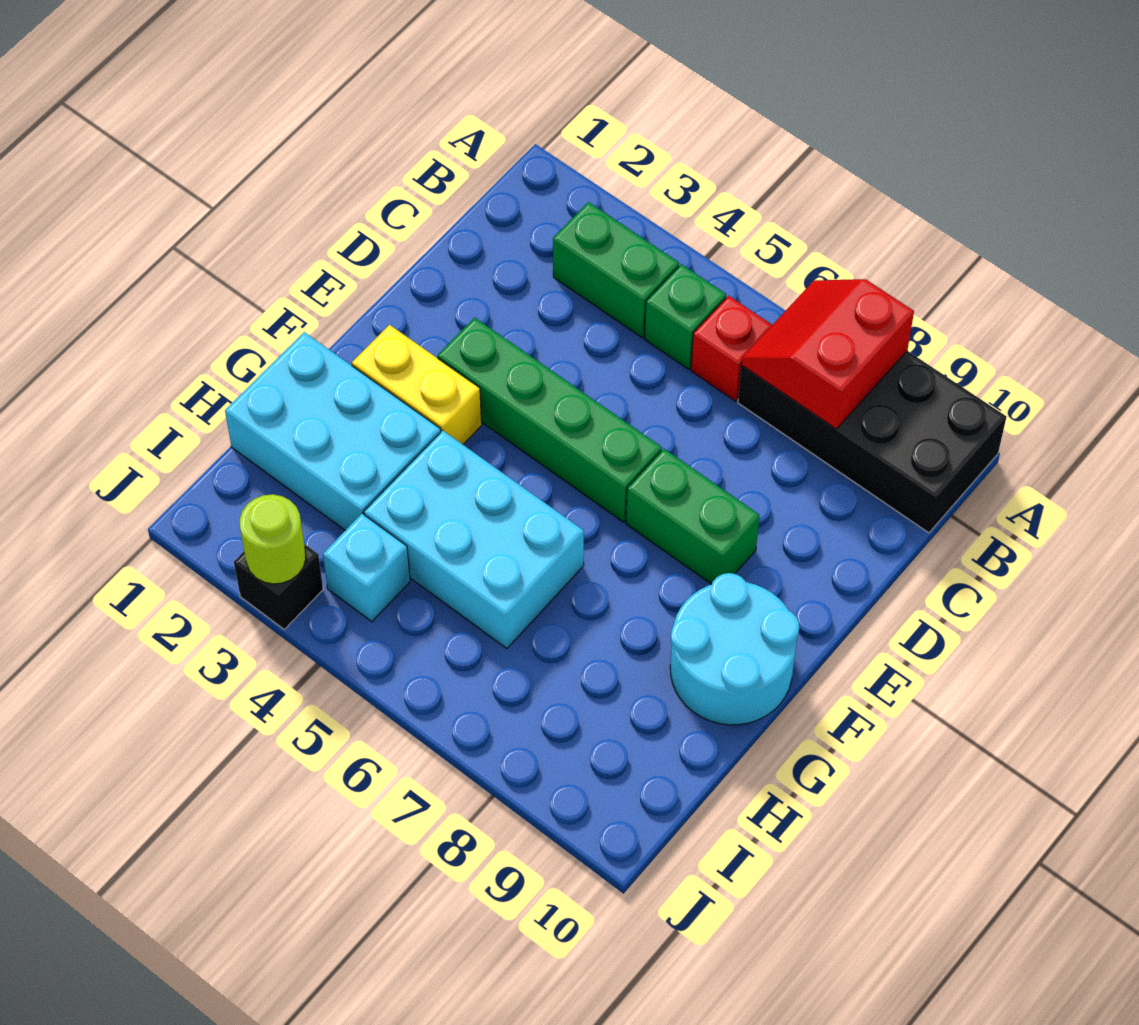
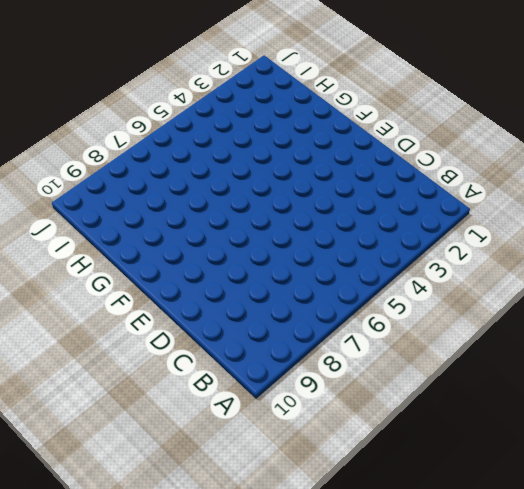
none -> black 2x4 brick [738,351,1007,533]
none -> green 1x2 brick [553,202,679,337]
none -> green 1x1 brick [645,264,726,369]

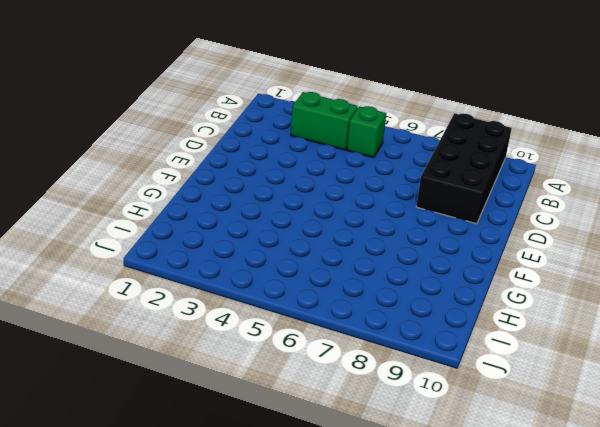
black 2x4 brick [416,113,512,224] -> black 2x4 brick turned to [738,351,1007,533]
none -> red 1x1 brick [691,296,772,401]
none -> green 1x4 brick [438,317,662,522]
none -> green 1x2 brick [626,449,760,584]

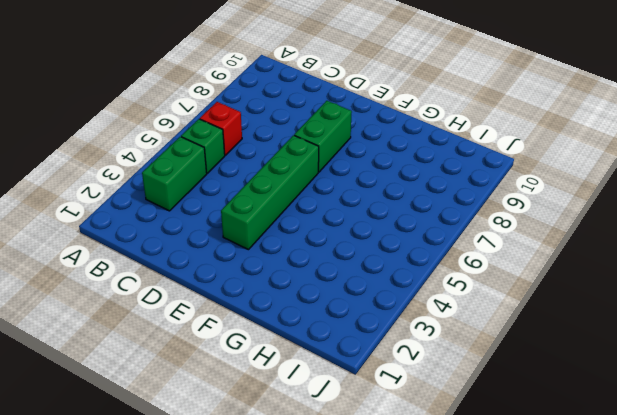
none -> black 2x4 brick [738,351,1007,533]
none -> yellow 1x2 brick [352,325,482,444]
none -> cyan 2x2 round brick [670,573,799,725]

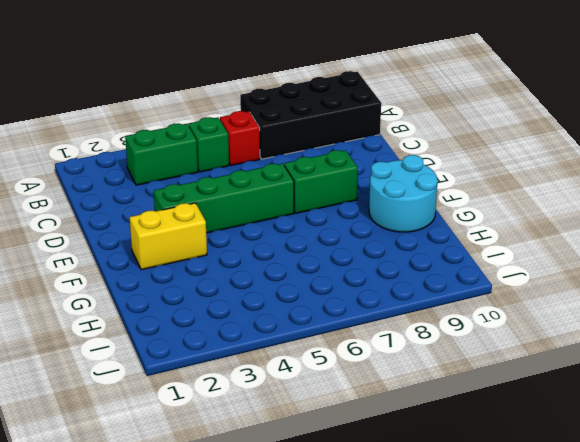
none -> cyan 2x3 brick [225,332,441,530]
none -> cyan 2x3 brick [364,430,584,648]
none -> cyan 1x1 brick [323,514,410,622]

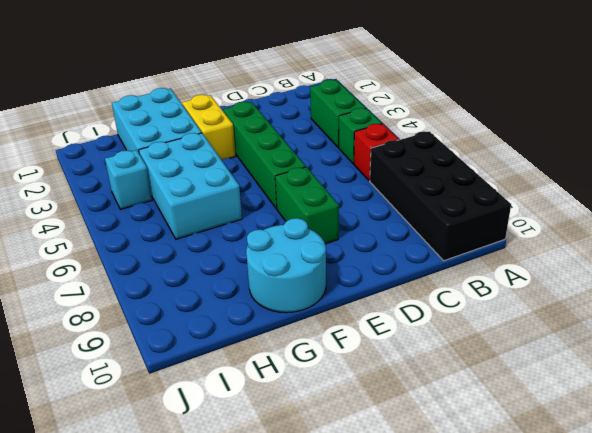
none -> black 1x1 brick [234,544,323,629]
none -> red 2x2 slope [741,279,914,429]
none -> lime 1x1 round brick [240,494,306,584]

